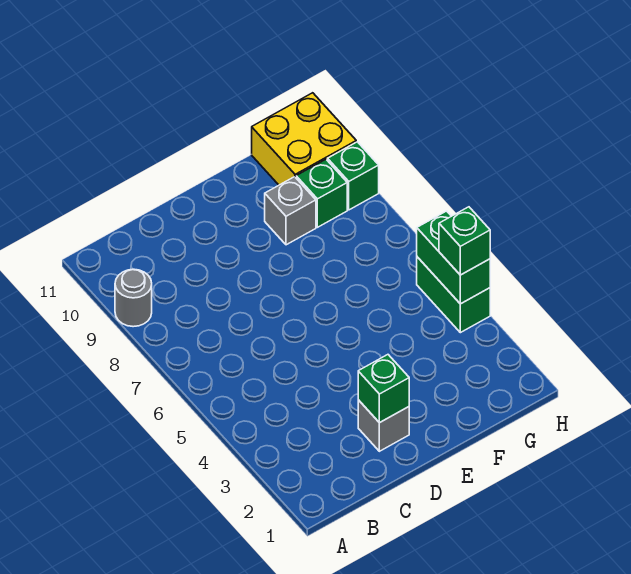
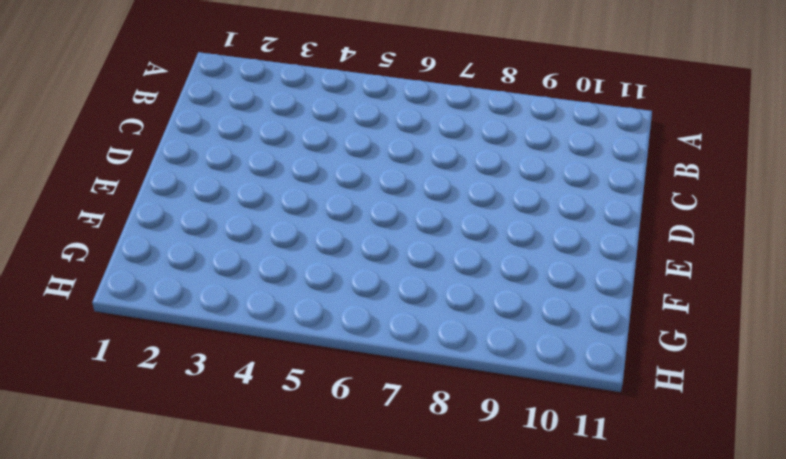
none -> grey 1x1 round brick [115,269,152,327]
none -> grey 1x1 brick [358,400,409,451]

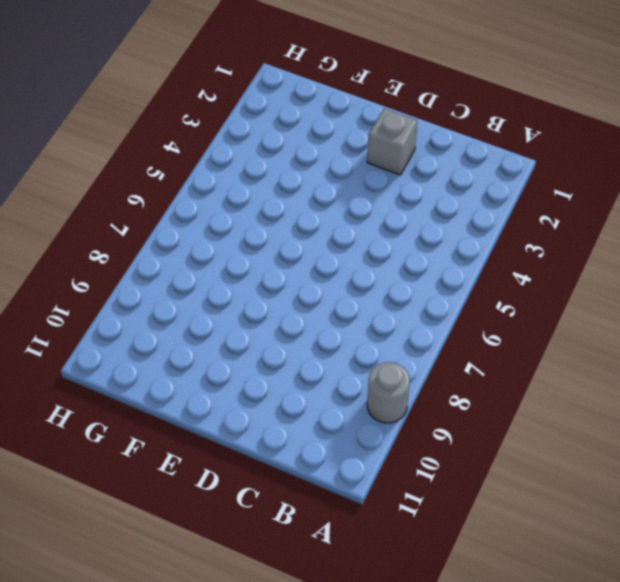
none -> grey 1x1 brick [265,177,316,245]
none -> green 1x1 brick [296,159,347,227]

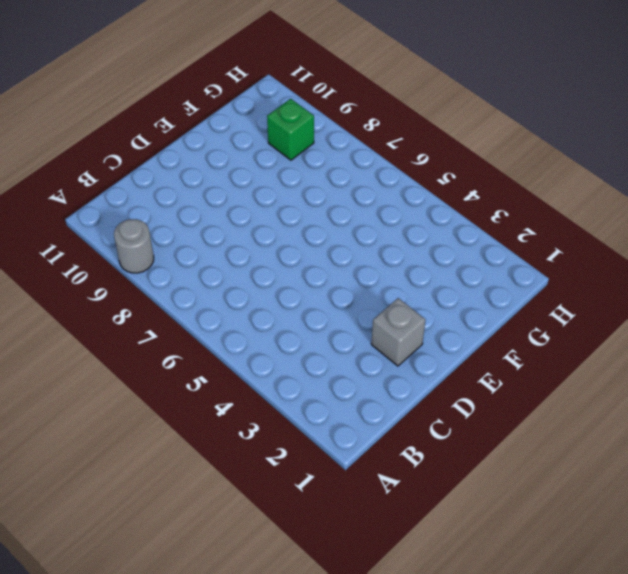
none -> grey 1x1 brick [265,177,316,245]
none -> yellow 2x2 brick [252,93,356,185]

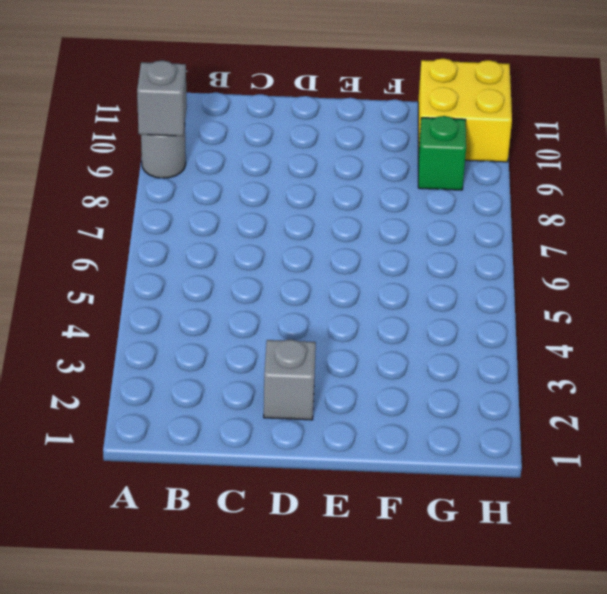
grey 1x1 brick [137,60,187,136] -> grey 1x1 brick moved to [265,177,316,245]
none -> green 1x2 brick [417,257,490,333]
none -> green 1x1 brick [328,142,379,210]

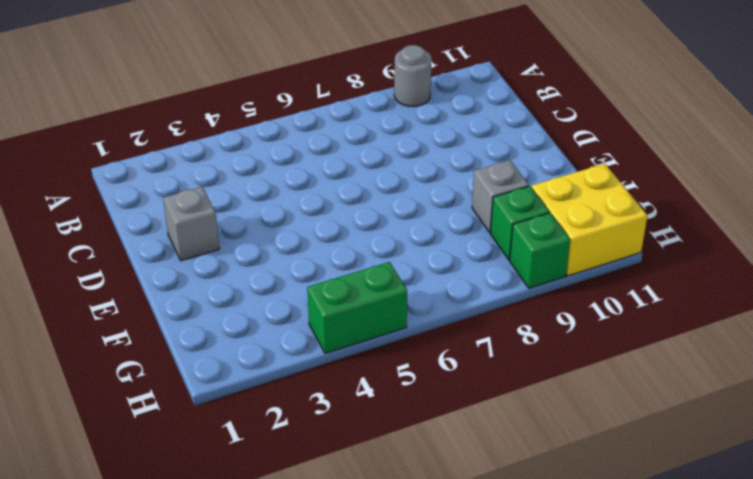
none -> green 1x1 brick [358,355,409,423]
none -> green 1x2 brick [417,211,490,304]

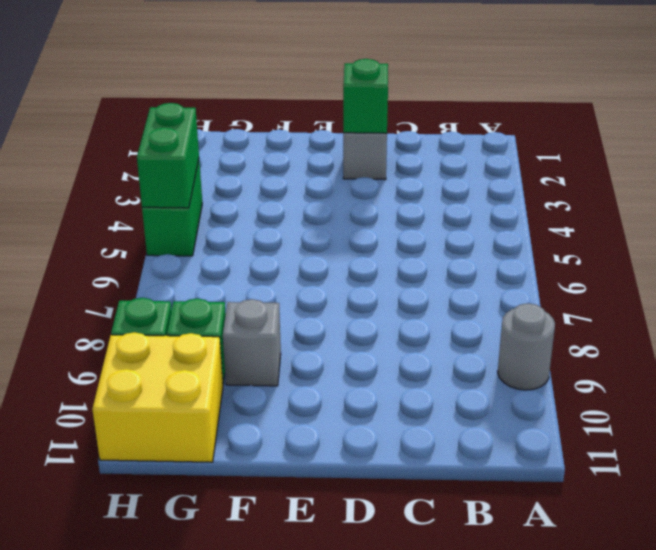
none -> green 1x1 brick [439,207,490,275]

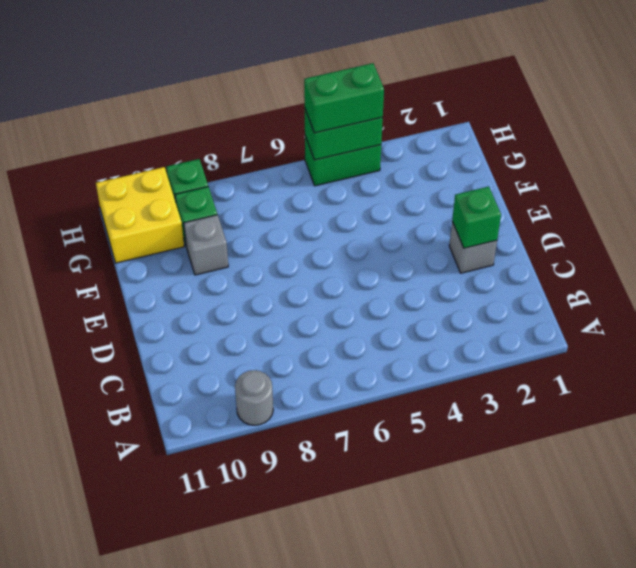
green 1x2 brick [304,63,384,133] -> green 1x1 brick [439,207,490,275]

